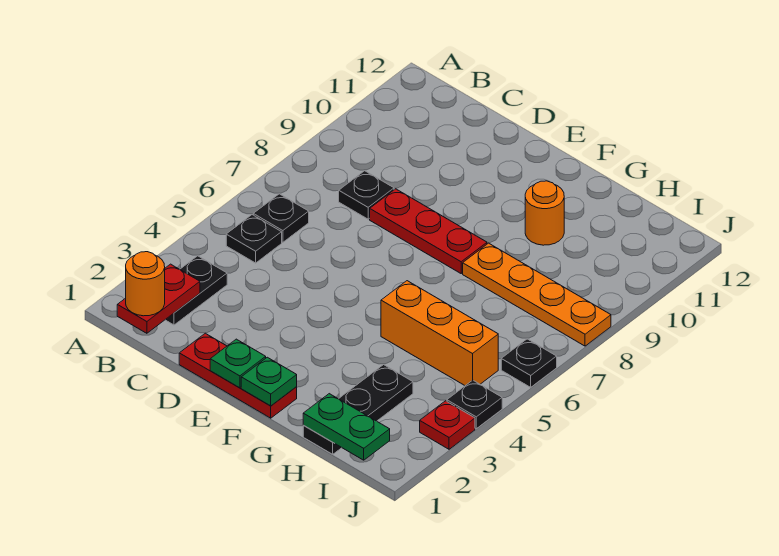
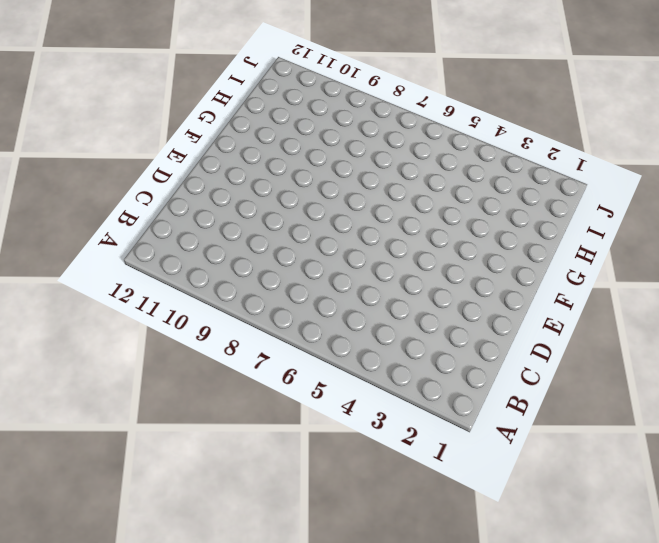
none -> black 1x2 plate [165,256,227,325]
none -> black 1x1 plate [226,215,282,263]
none -> black 1x1 plate [253,194,309,242]

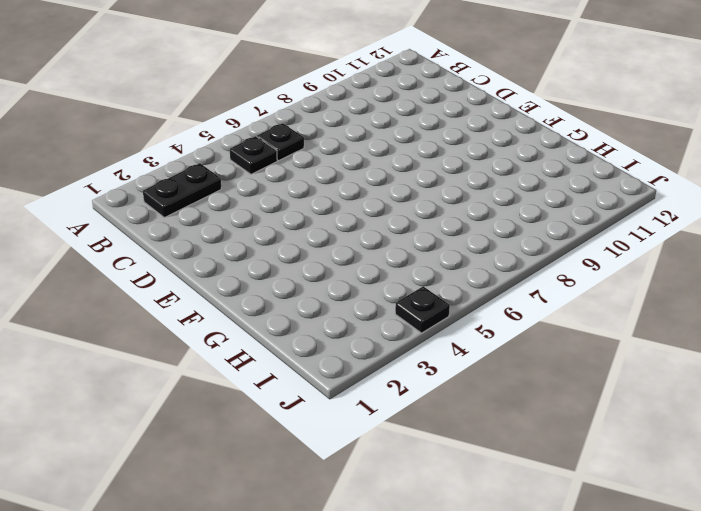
none -> black 1x1 plate [339,171,394,219]
none -> red 1x3 plate [179,333,297,418]
none -> red 1x3 plate [370,189,487,273]

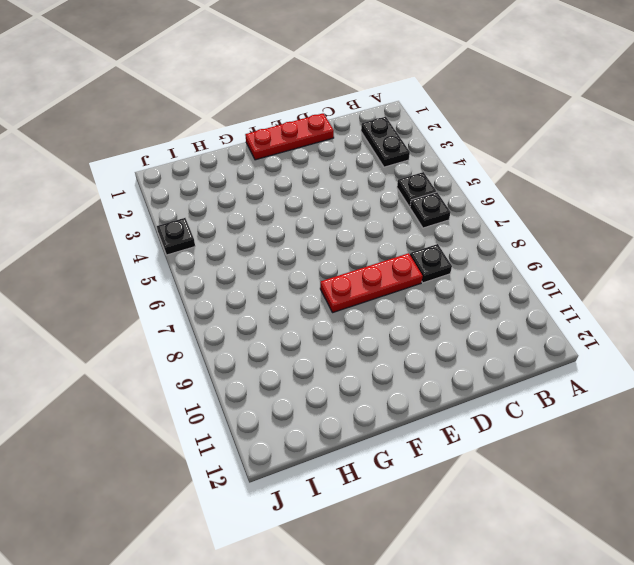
none -> orange 1x3 brick [381,281,498,386]
none -> orange 1x4 plate [463,243,611,346]
none -> orange 1x1 round brick [525,181,564,245]

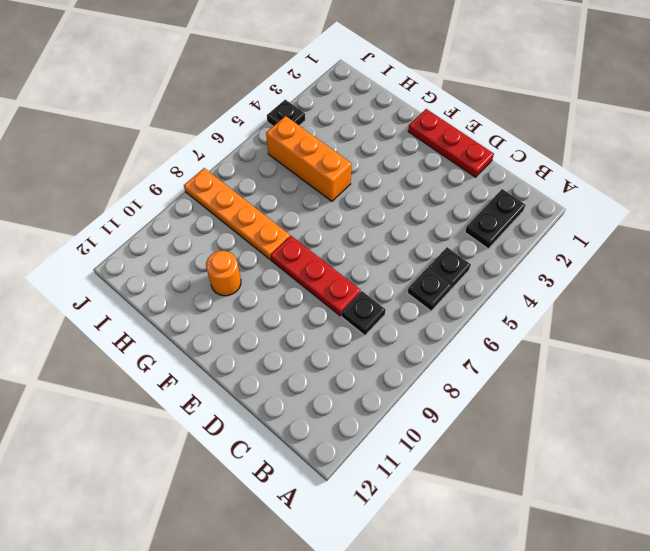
none -> black 1x3 plate [303,365,413,454]
none -> red 1x1 plate [420,401,475,449]
none -> black 1x1 plate [501,339,557,387]

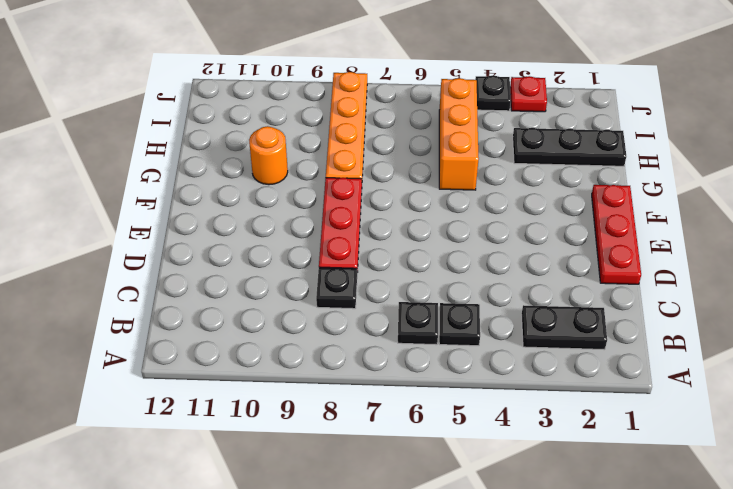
none -> black 1x1 plate [501,339,557,387]
none -> red 1x2 plate [117,264,200,333]
none -> green 1x1 plate [210,339,266,388]

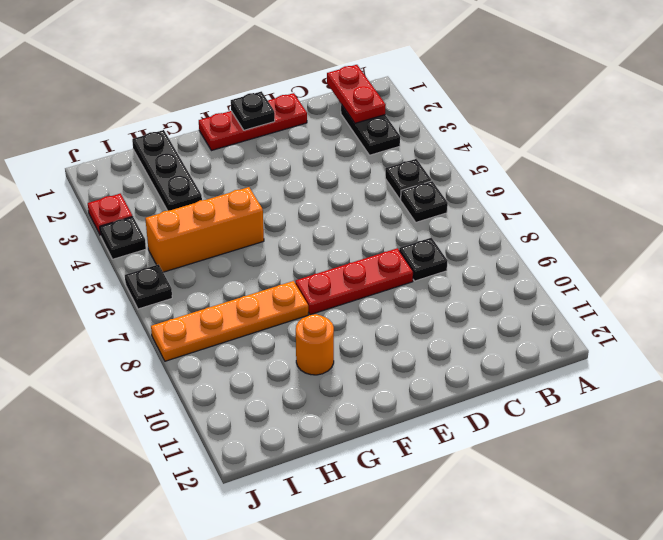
black 1x1 plate [231,91,275,130] -> green 1x1 plate [210,339,266,388]
none -> green 1x1 plate [241,357,297,406]
none -> green 1x2 plate [303,394,390,460]
none -> orange 1x1 round brick [126,252,165,316]

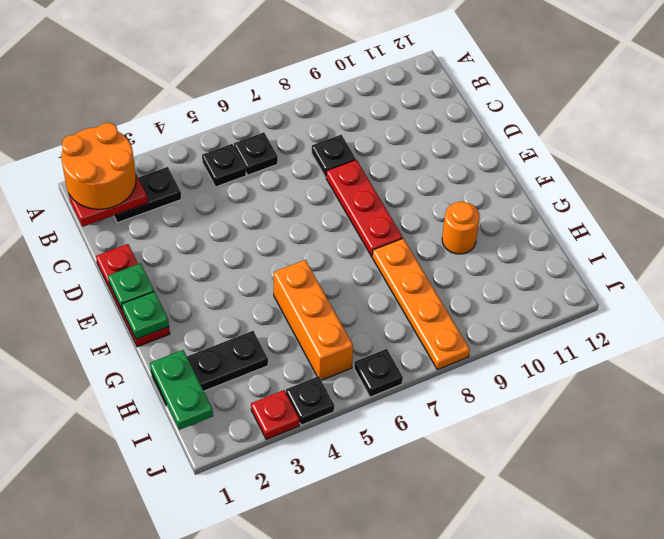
orange 2x2 round brick [61,123,136,209] -> orange 1x1 round brick [126,252,165,316]

